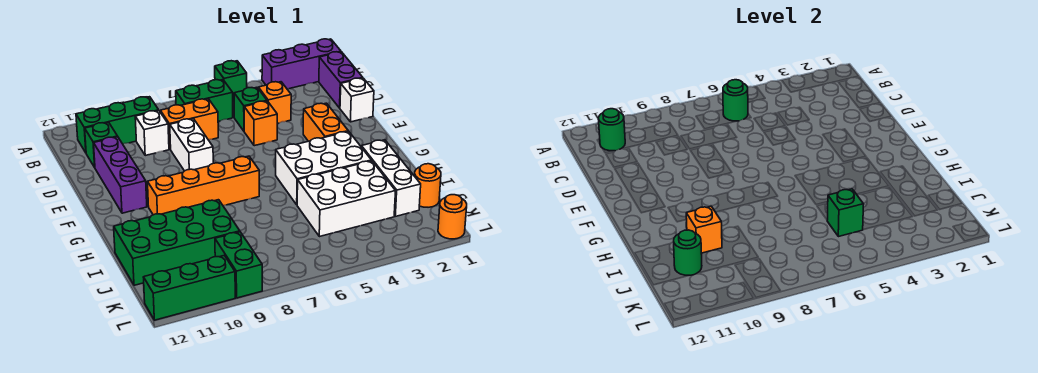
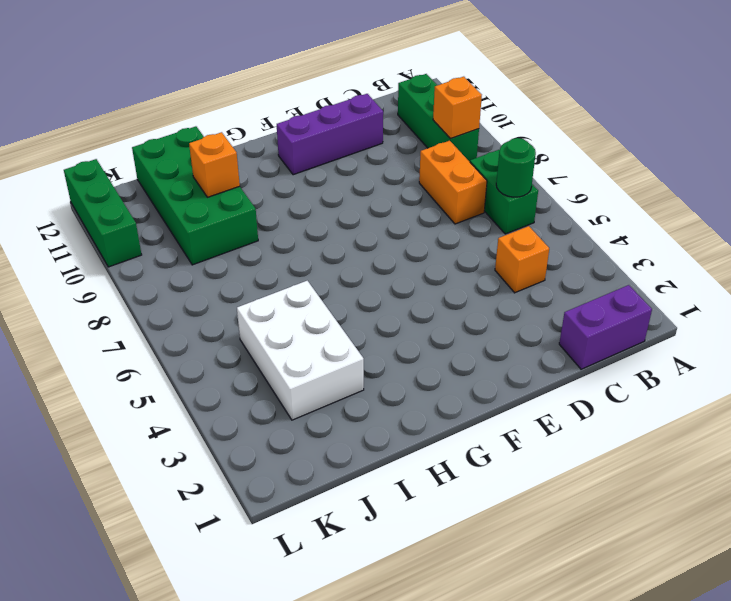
orange 1x1 brick [433,77,482,139] -> orange 1x1 brick moved to [244,101,277,146]
none -> purple 1x3 brick [262,39,341,89]
none -> green 1x1 brick [215,61,247,102]
none -> green 1x1 brick [234,87,267,131]

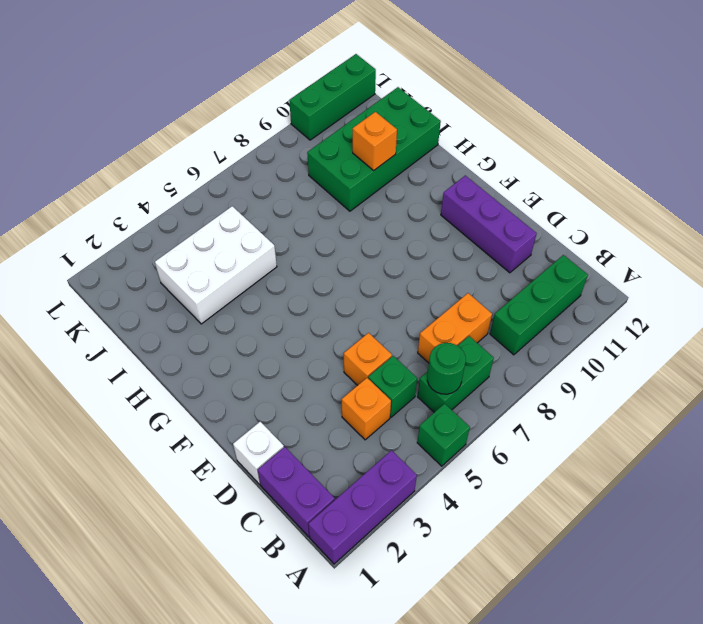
none -> white 1x1 brick [135,111,169,155]
none -> green 1x1 brick [85,123,118,167]
none -> white 1x2 brick [170,119,213,171]

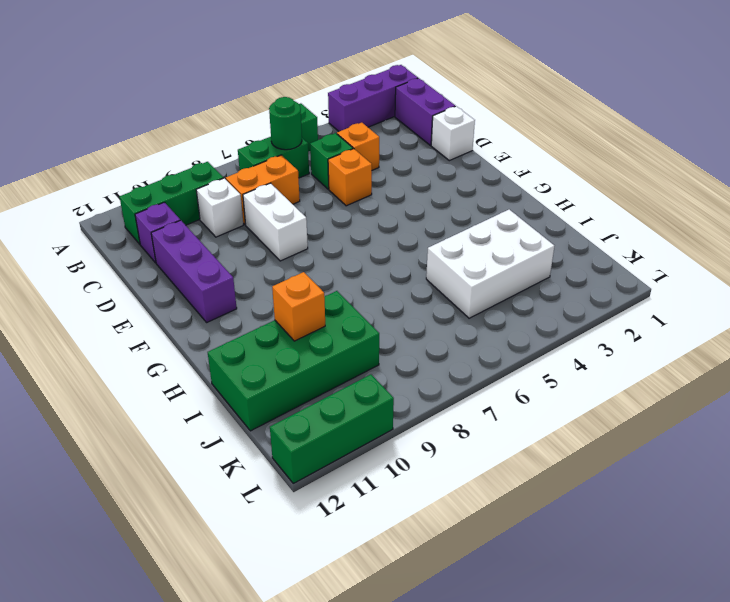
purple 1x1 brick [135,202,180,263] -> green 1x1 brick [85,123,118,167]
none -> orange 1x2 brick [303,103,348,141]
none -> white 2x3 brick [276,131,371,205]
none -> orange 1x4 brick [147,156,259,215]

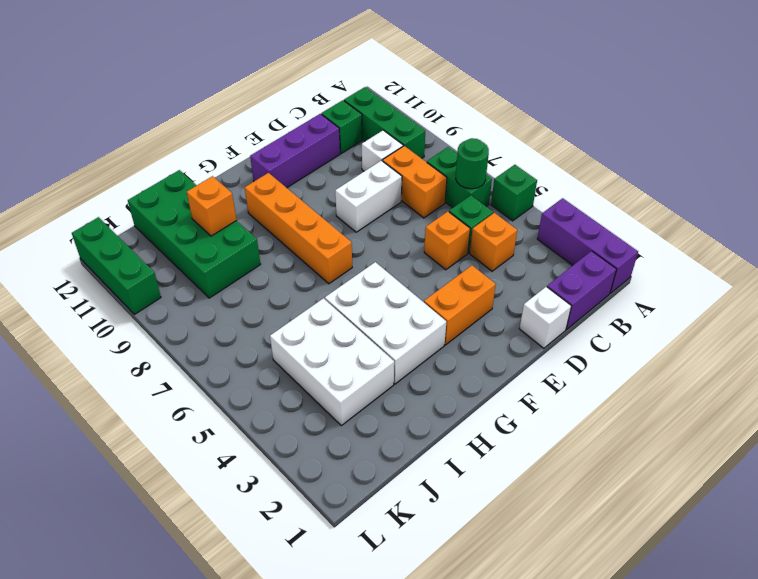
none -> white 1x3 brick [362,140,421,216]
none -> orange 1x1 round brick [415,164,441,207]
none -> green 1x2 brick [215,232,262,298]

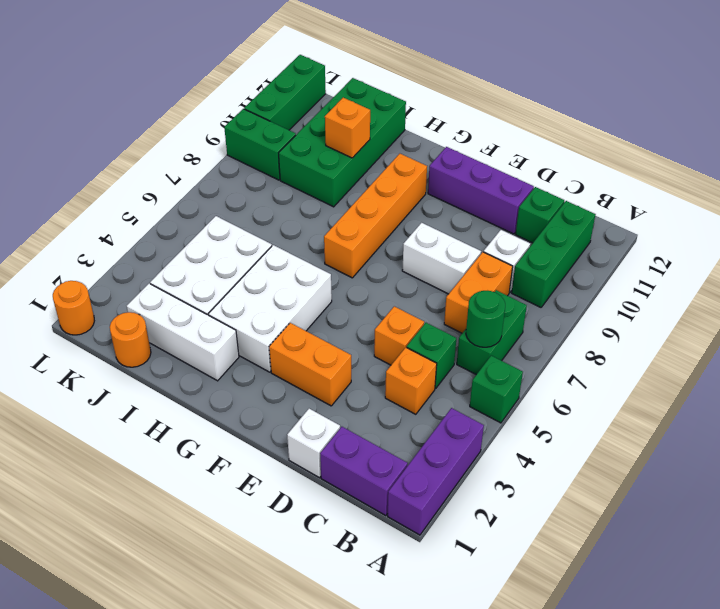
none -> green 1x1 round brick [598,109,625,151]
none -> green 1x1 brick [827,189,864,237]
none -> green 1x1 round brick [674,230,702,275]

